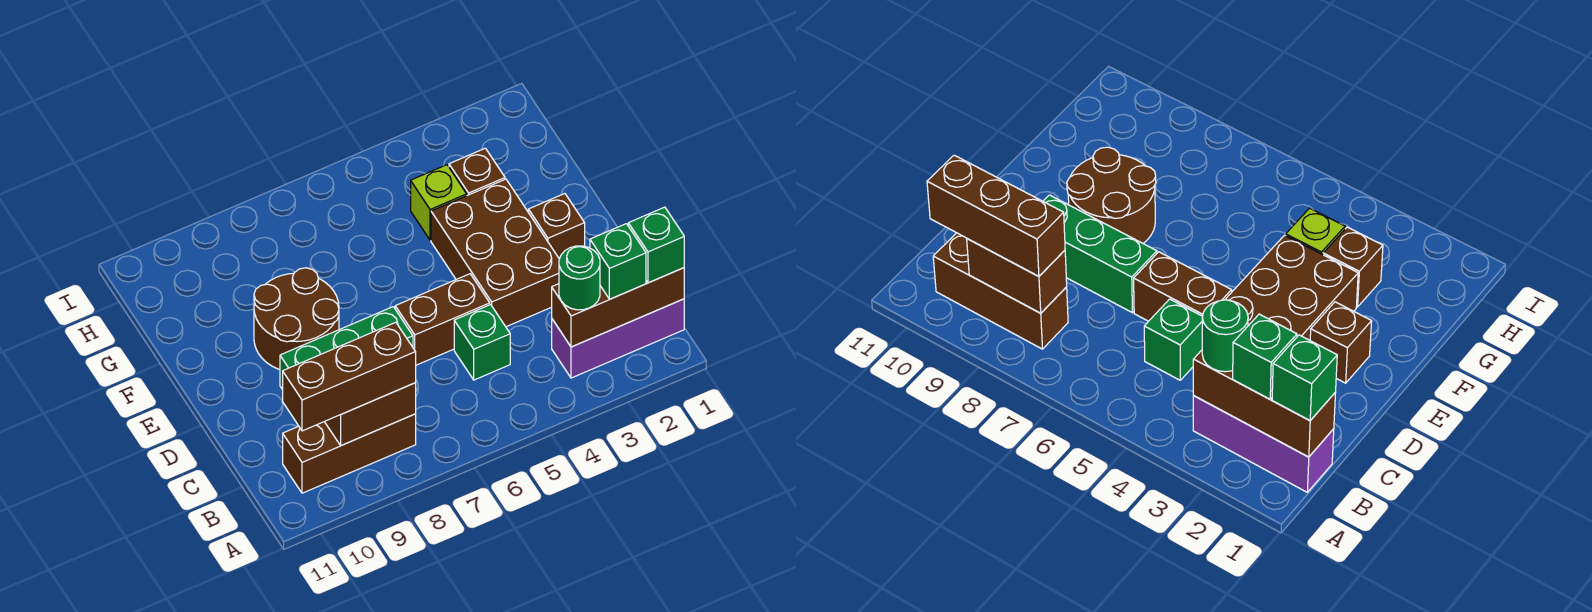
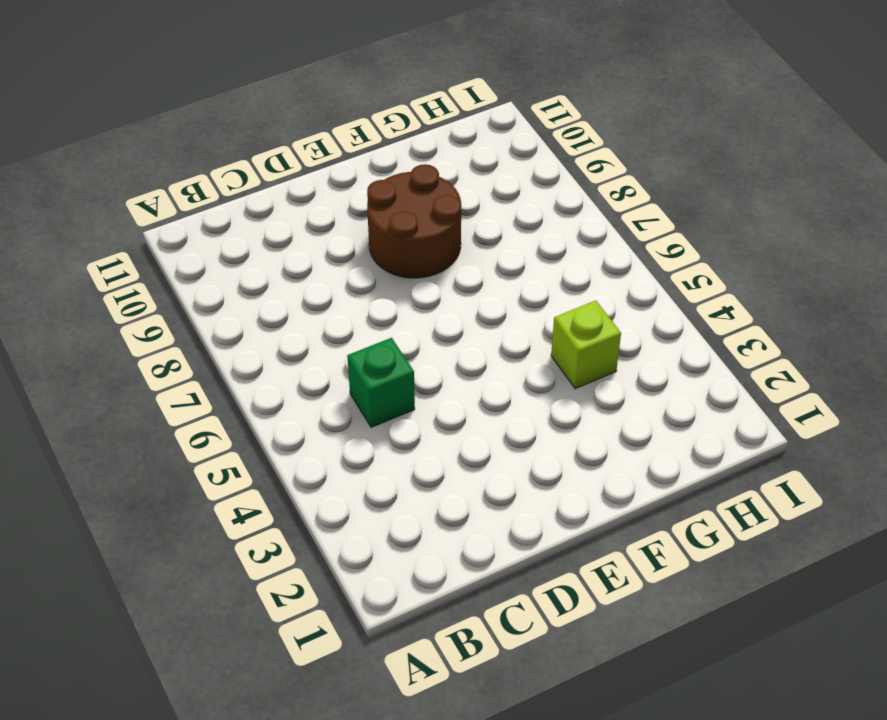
none -> purple 1x3 brick [552,299,684,378]
none -> brown 1x3 brick [283,414,416,493]
none -> brown 2x3 brick [431,179,559,327]

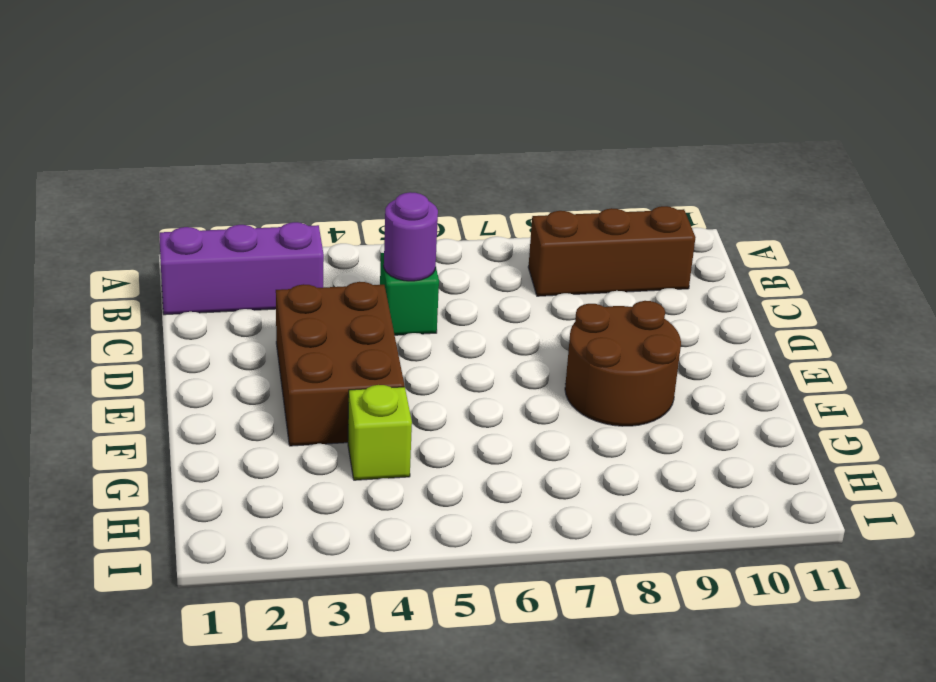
purple 1x1 round brick [384,192,438,281] -> none
none -> brown 1x2 brick [395,274,490,365]
none -> green 1x3 brick [280,307,413,390]
none -> brown 1x1 brick [528,194,585,259]

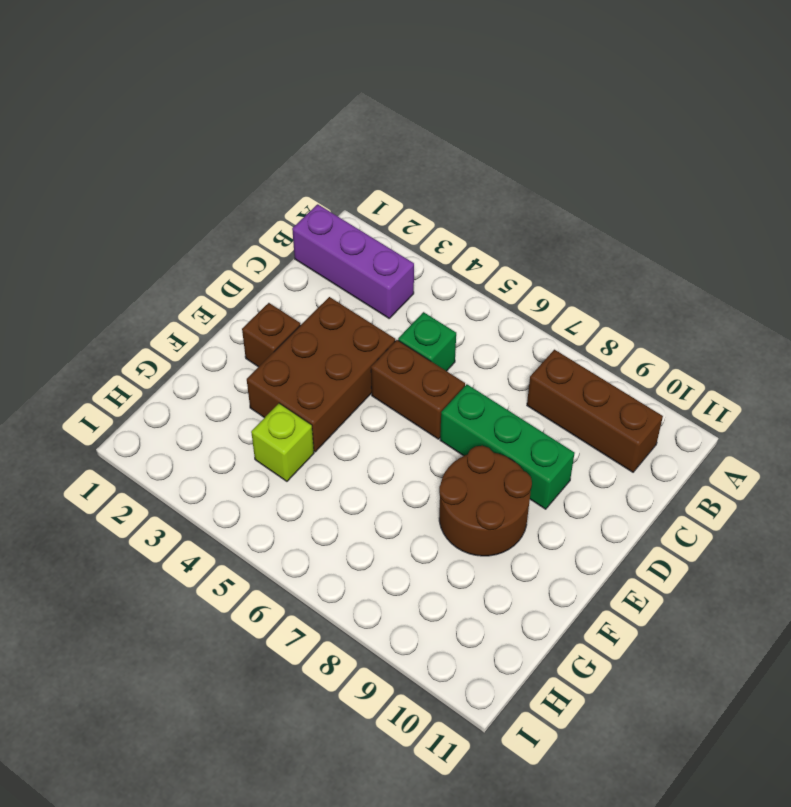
none -> brown 1x1 brick [449,148,505,195]
none -> brown 1x3 brick [552,268,684,347]
none -> brown 1x2 brick [325,383,416,446]

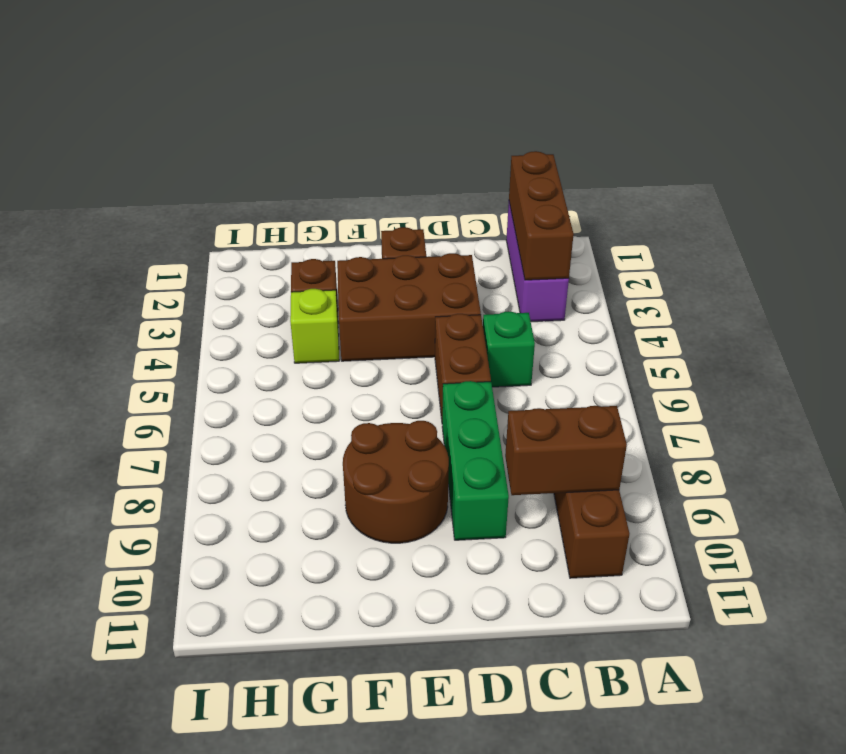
brown 1x2 brick [505,406,627,495] -> brown 1x2 brick turned to [325,383,416,446]
none -> green 1x1 brick [628,207,684,283]
none -> green 1x1 brick [590,224,646,299]
none -> green 1x1 round brick [559,246,600,310]

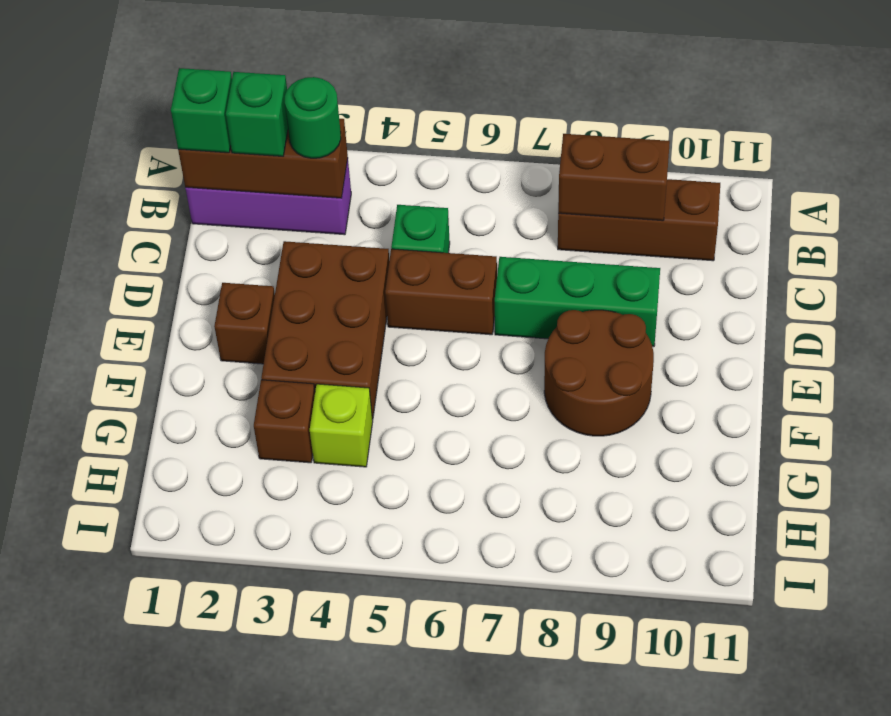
none -> brown 1x3 brick [283,322,416,431]

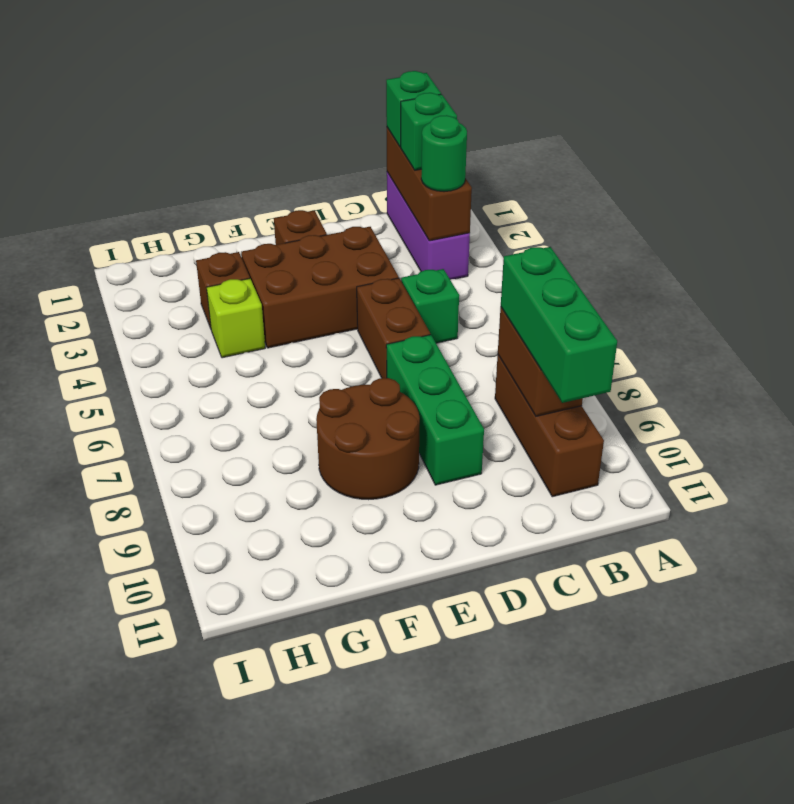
green 1x3 brick [501,247,617,403] -> brown 1x3 brick [283,322,416,431]

